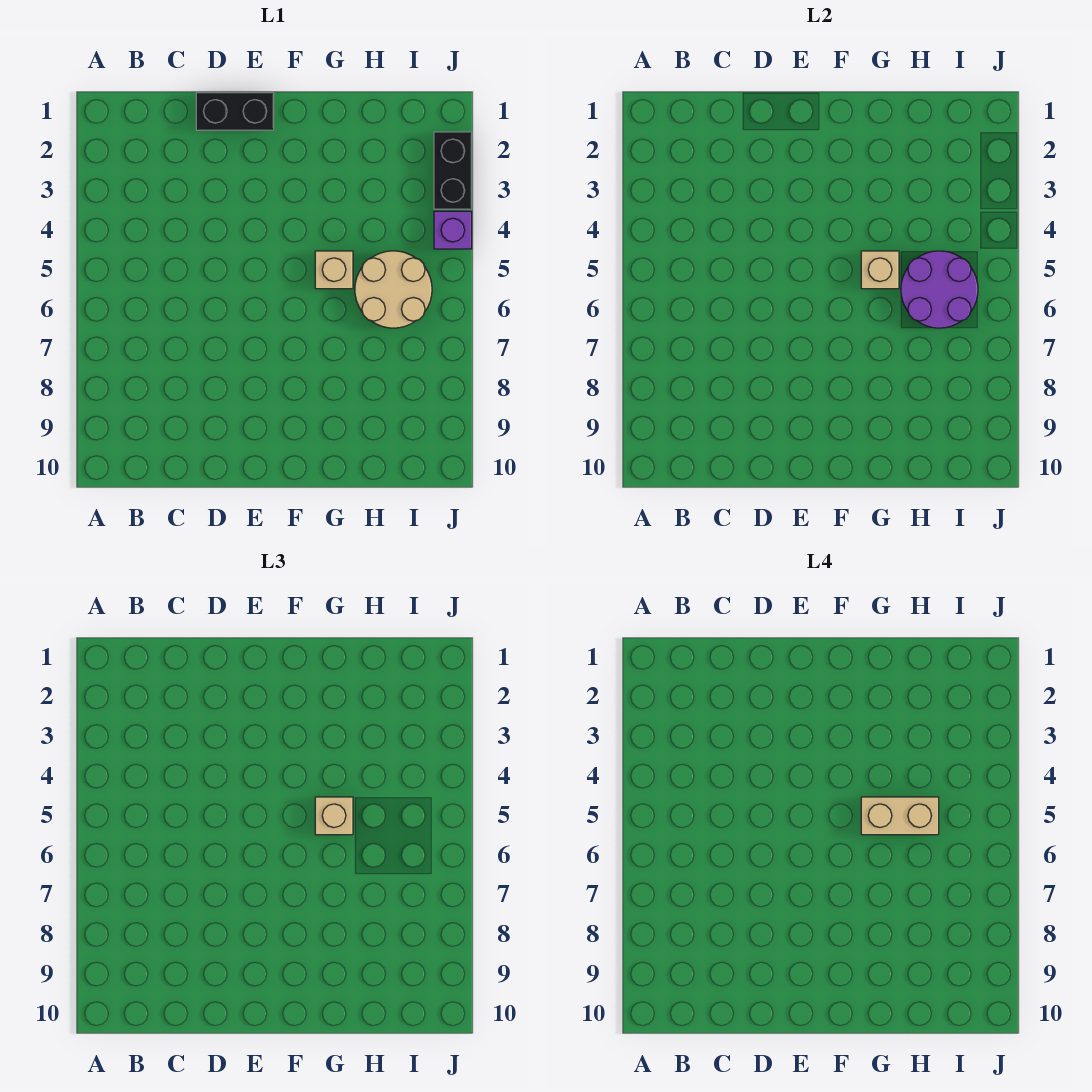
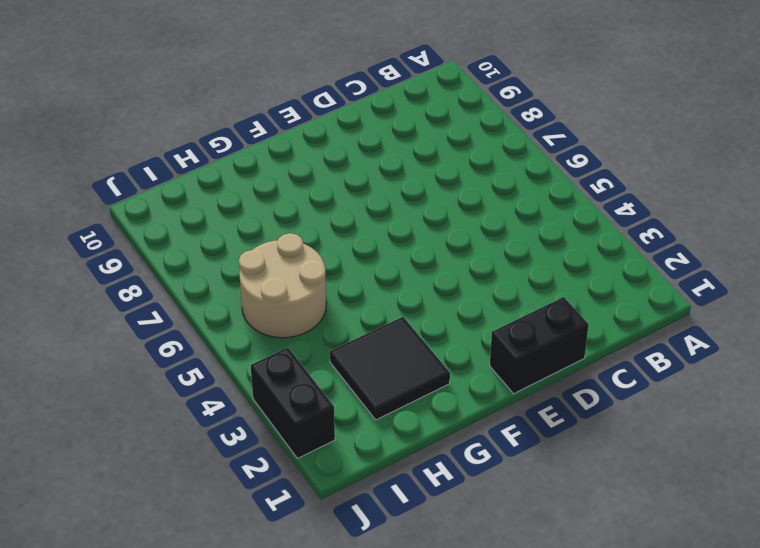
black 2x2 tile [330,317,450,420] -> none
none -> tan 1x1 brick [315,251,353,289]
none -> purple 1x1 brick [434,211,472,249]

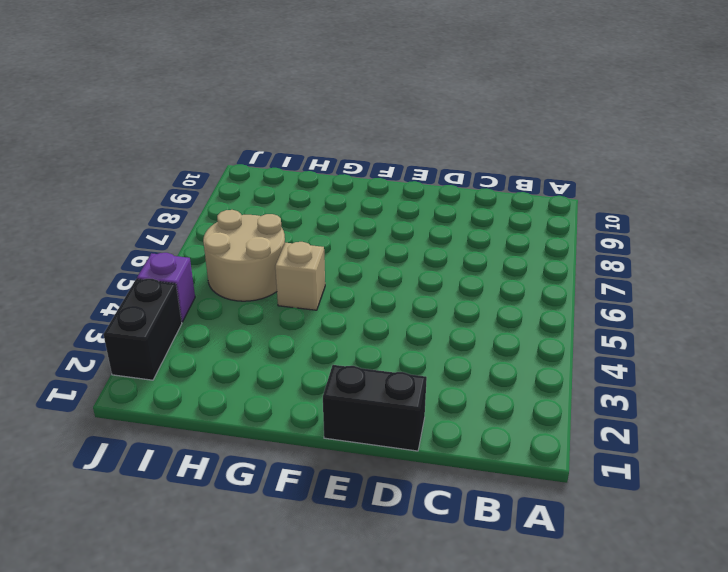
none -> tan 1x1 brick [861,251,899,289]
none -> purple 2x2 round brick [901,251,978,328]

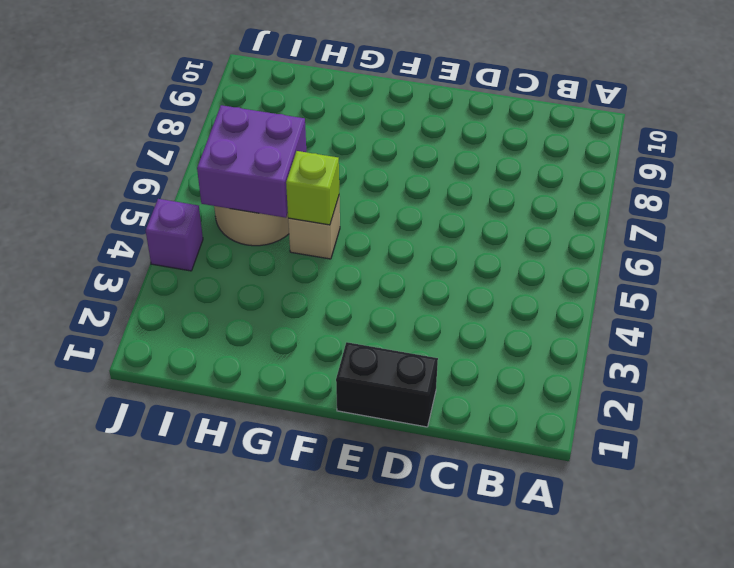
lime 1x1 brick [286,151,339,225] -> tan 1x1 brick [861,251,899,289]
purple 2x2 brick [197,105,306,218] -> purple 2x2 round brick [901,251,978,328]
none -> black 1x2 brick [434,132,472,209]
none -> tan 1x1 brick [315,797,353,835]

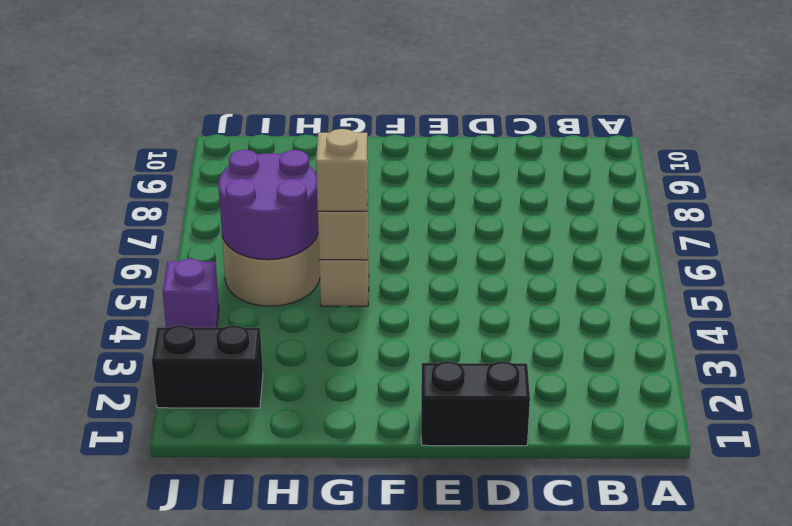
black 1x2 brick [152,325,263,408] -> black 1x2 brick turned to [434,132,472,209]
none -> tan 1x2 brick [861,797,939,835]

